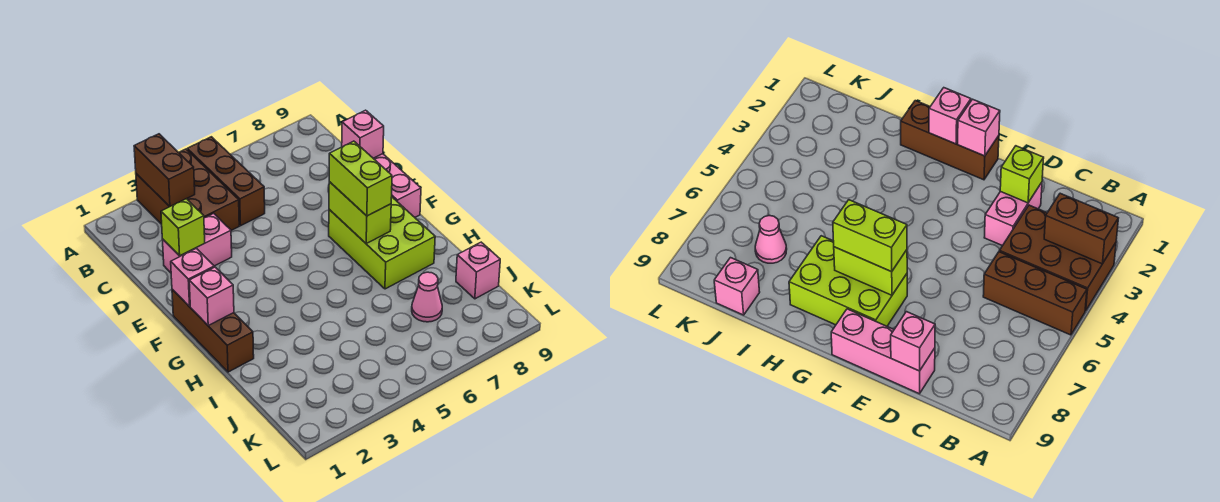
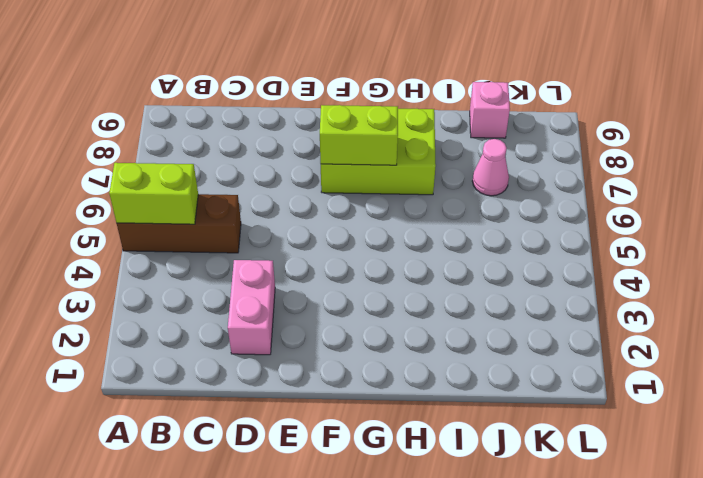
lime 1x2 brick [109,163,198,224] -> lime 1x2 brick moved to [329,141,392,216]
none -> brown 2x3 brick [136,149,239,230]
none -> pink 1x3 brick [373,154,421,217]
none -> brown 1x3 brick [172,289,254,372]

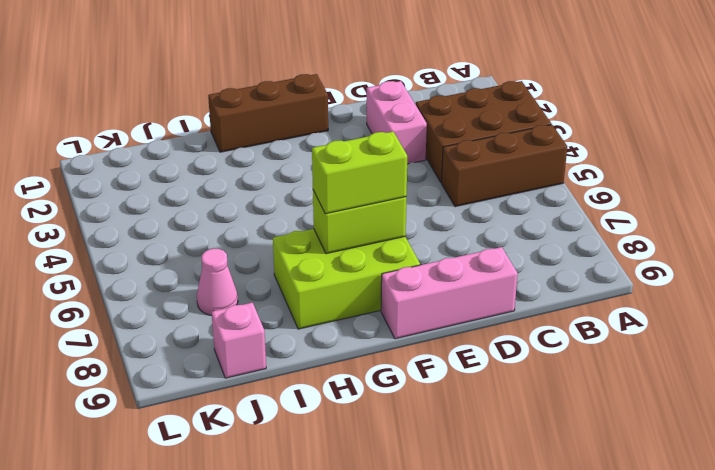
none -> brown 1x2 brick [134,134,195,207]
none -> lime 1x1 brick [161,199,205,256]
none -> pink 1x1 brick [342,110,384,158]

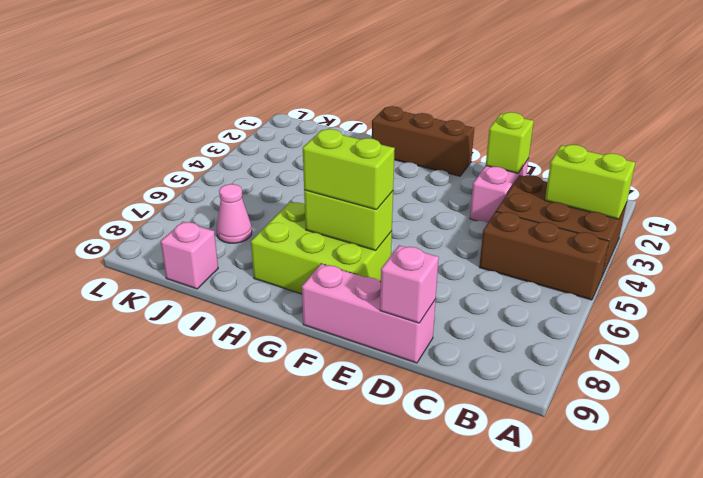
lime 1x2 brick [545,145,635,219] -> brown 1x2 brick [134,134,195,207]
none -> pink 1x1 brick [171,248,214,307]
none -> pink 1x1 brick [189,267,234,325]

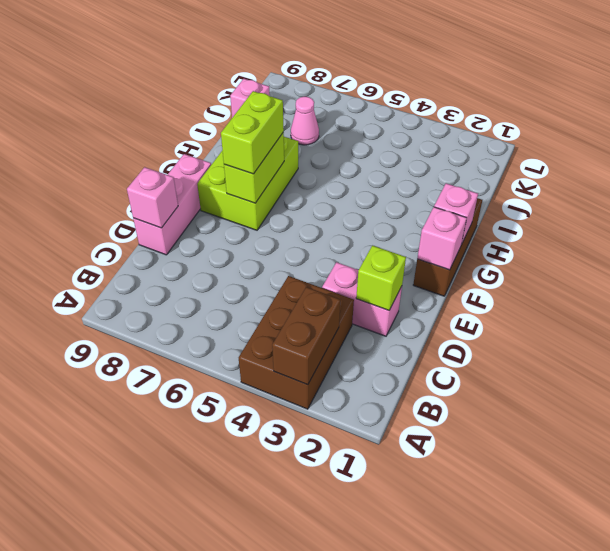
none -> brown 1x3 brick [187,137,265,226]

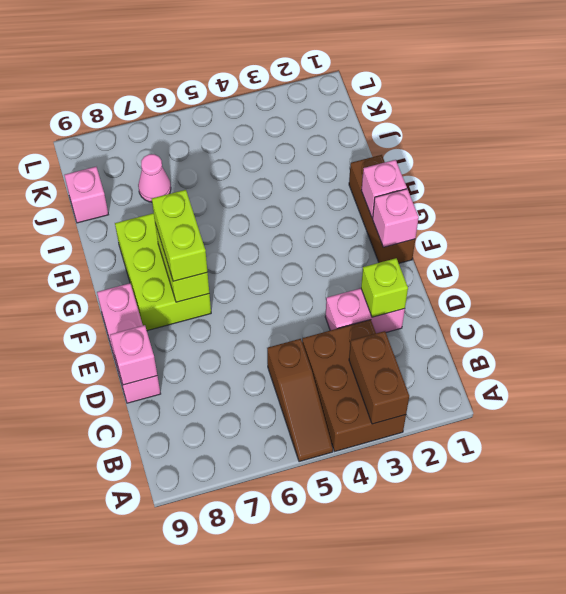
brown 1x3 slope [267,339,333,462] -> brown 1x3 brick [187,137,265,226]

